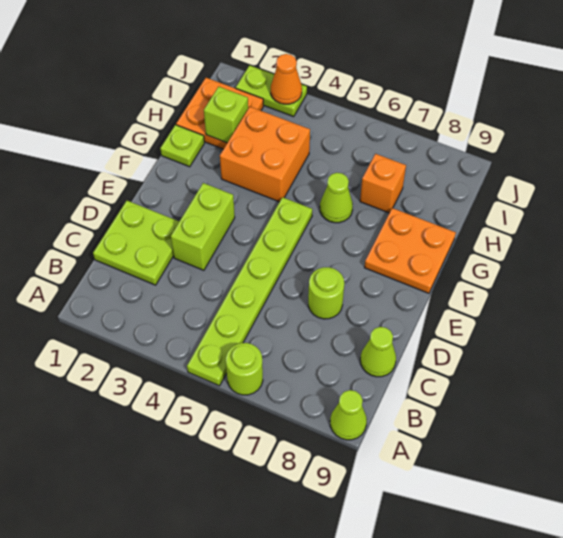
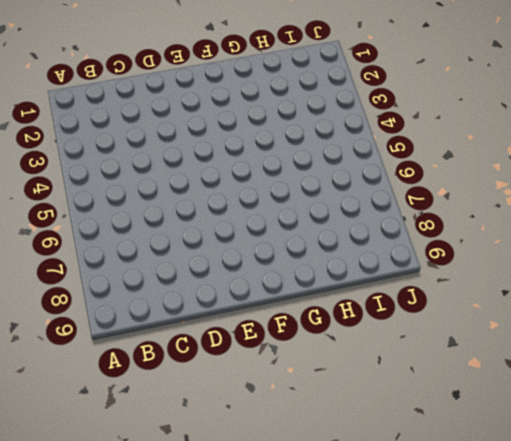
none -> lime 1x6 plate [187,197,312,386]
none -> lime 1x1 round brick [226,343,263,395]
none -> lime 1x1 cone [330,390,367,440]

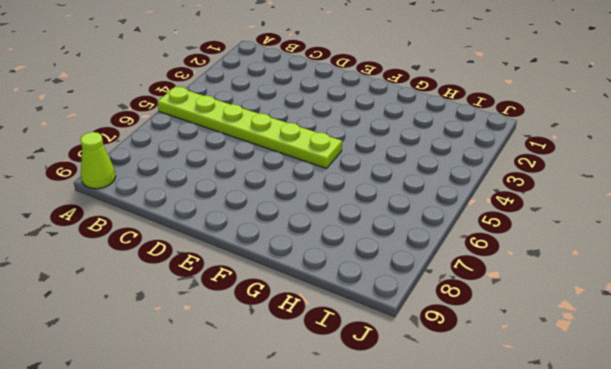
none -> lime 1x1 round brick [226,343,263,395]
none -> lime 2x2 plate [93,201,179,285]
none -> lime 1x1 cone [360,327,396,377]

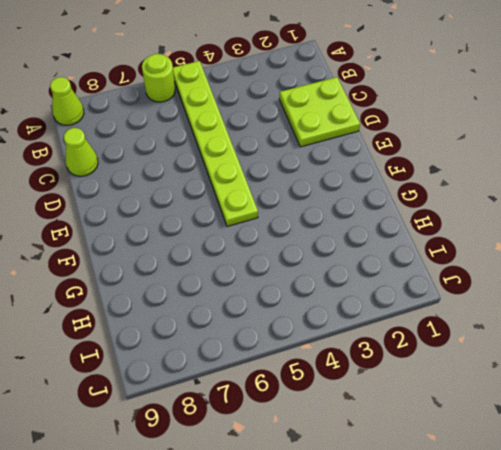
none -> lime 1x2 brick [171,183,235,270]
none -> lime 1x1 round brick [308,267,344,319]
none -> orange 2x2 plate [364,208,456,293]

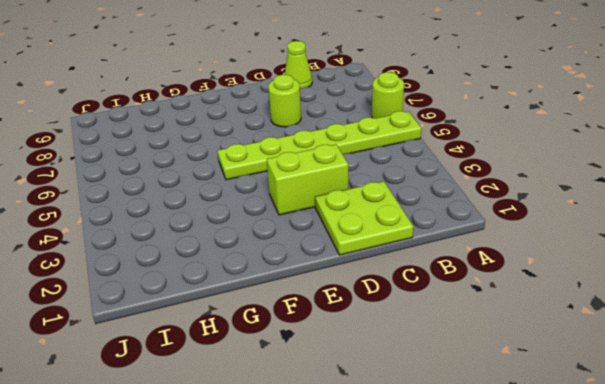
none -> lime 1x1 cone [330,390,367,440]
none -> orange 2x2 plate [364,208,456,293]
none -> lime 1x1 plate [160,125,204,167]

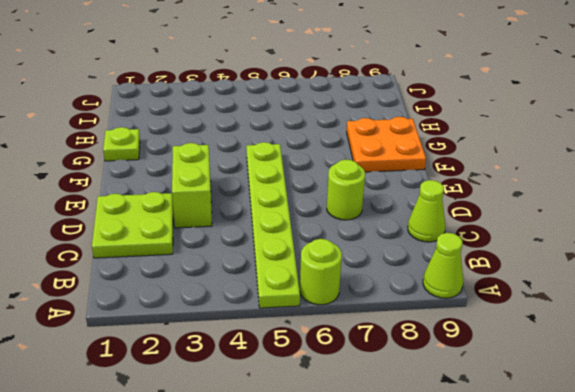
none -> orange 2x2 brick [220,107,310,202]
none -> lime 1x1 cone [320,173,353,223]
none -> orange 2x2 plate [176,78,263,149]

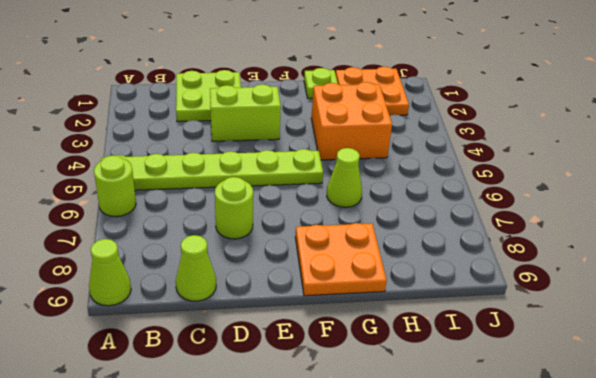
none -> orange 1x1 brick [360,154,406,213]
none -> lime 1x2 plate [236,65,307,117]
none -> lime 1x1 brick [204,87,248,143]

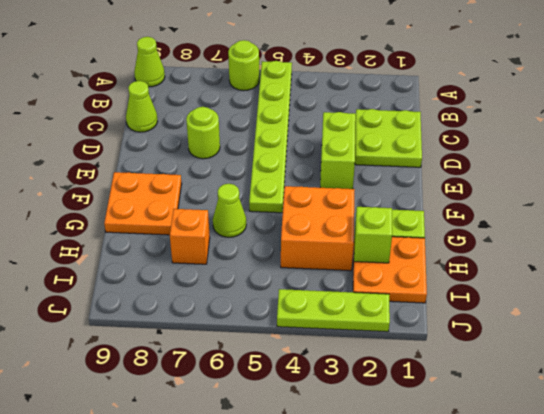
lime 1x3 plate [277,289,390,332] -> lime 1x2 plate [236,65,307,117]
none -> orange 1x1 cone [271,54,302,104]

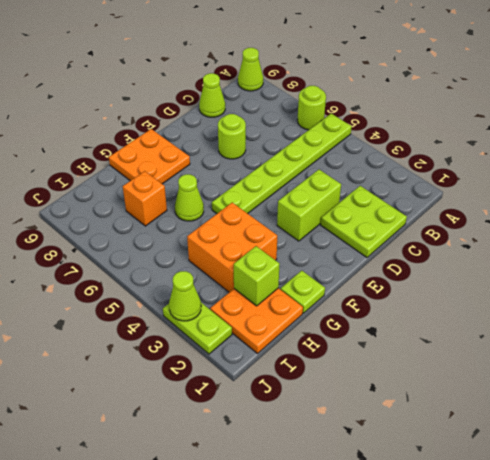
lime 1x1 cone [169,271,201,321] -> orange 1x1 cone [271,54,302,104]

